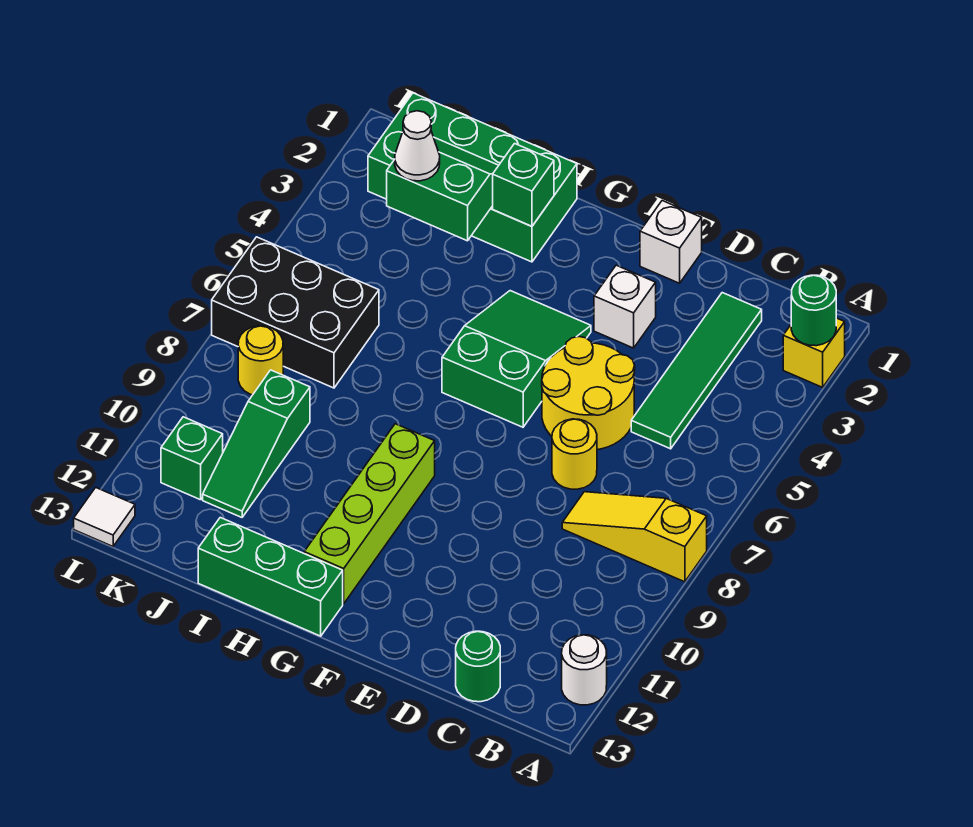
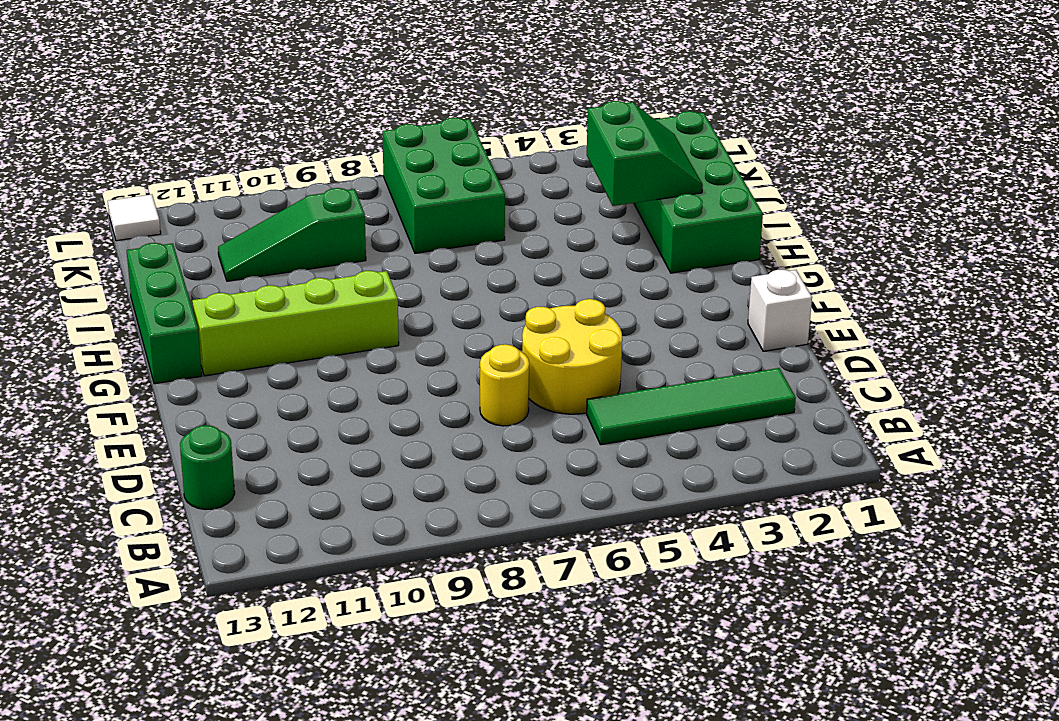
green 2x3 brick [382,118,505,253] -> black 2x3 brick [212,237,379,388]
none -> yellow 1x1 brick [783,318,845,387]
none -> yellow 1x3 slope [562,492,707,582]
none -> white 1x1 round brick [562,635,607,705]

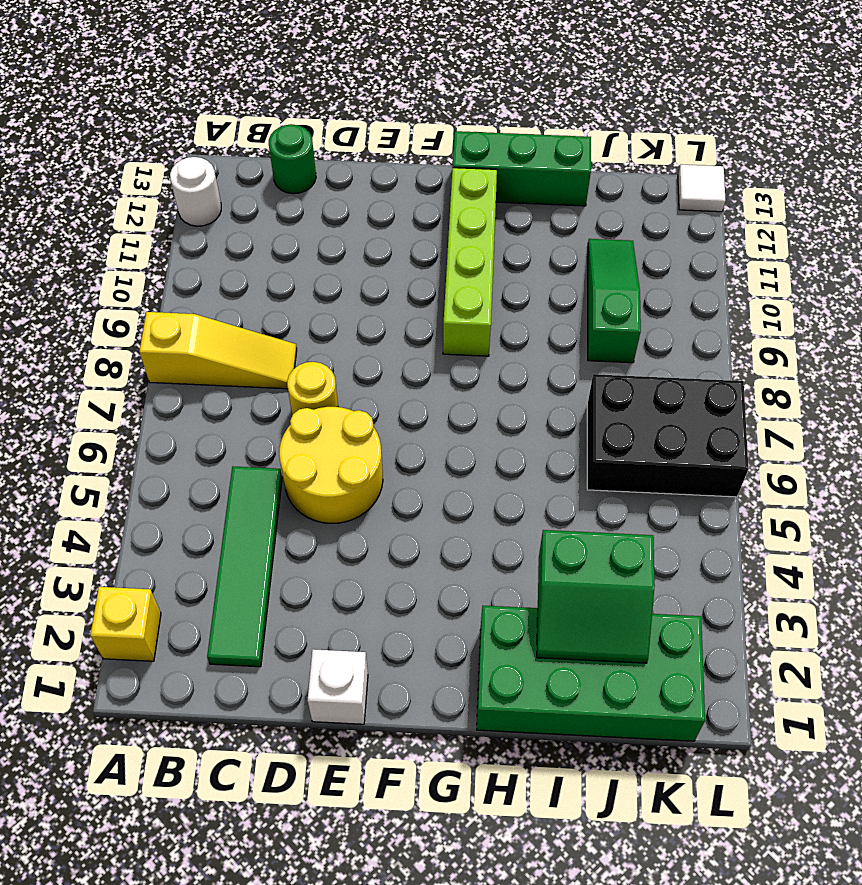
none -> white 1x1 brick [594,265,656,348]
none -> green 2x3 slope [442,291,591,427]
none -> yellow 1x1 round brick [238,326,283,395]

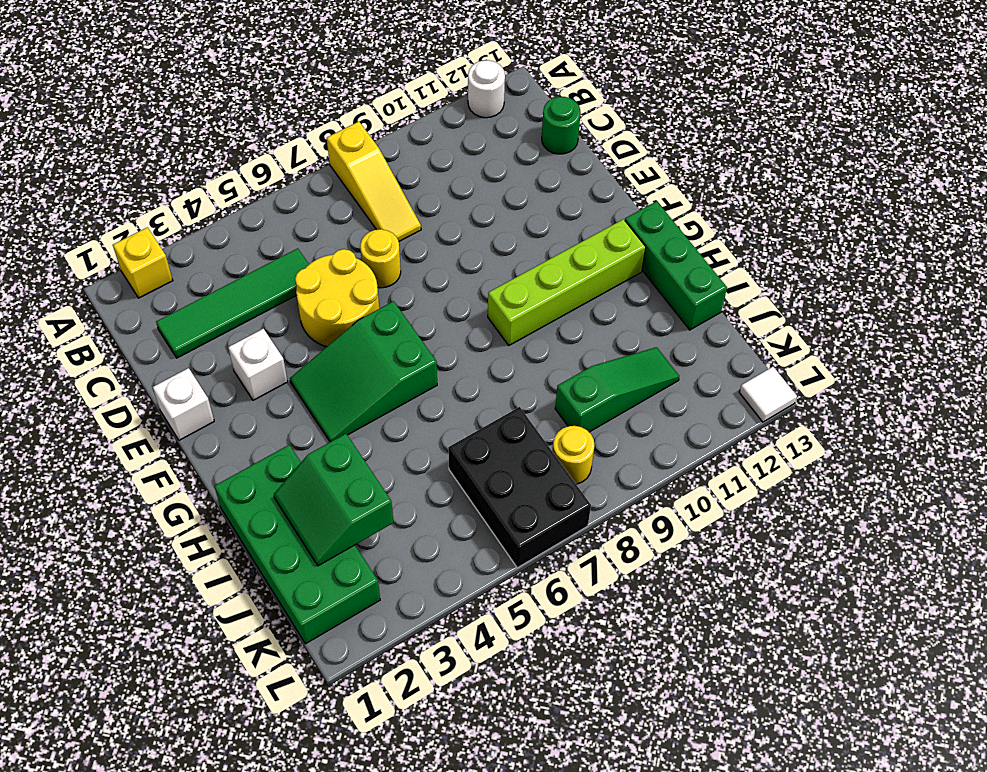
none -> green 1x1 brick [161,417,223,500]
none -> green 1x1 round brick [791,275,836,346]
none -> green 1x1 brick [493,144,554,226]

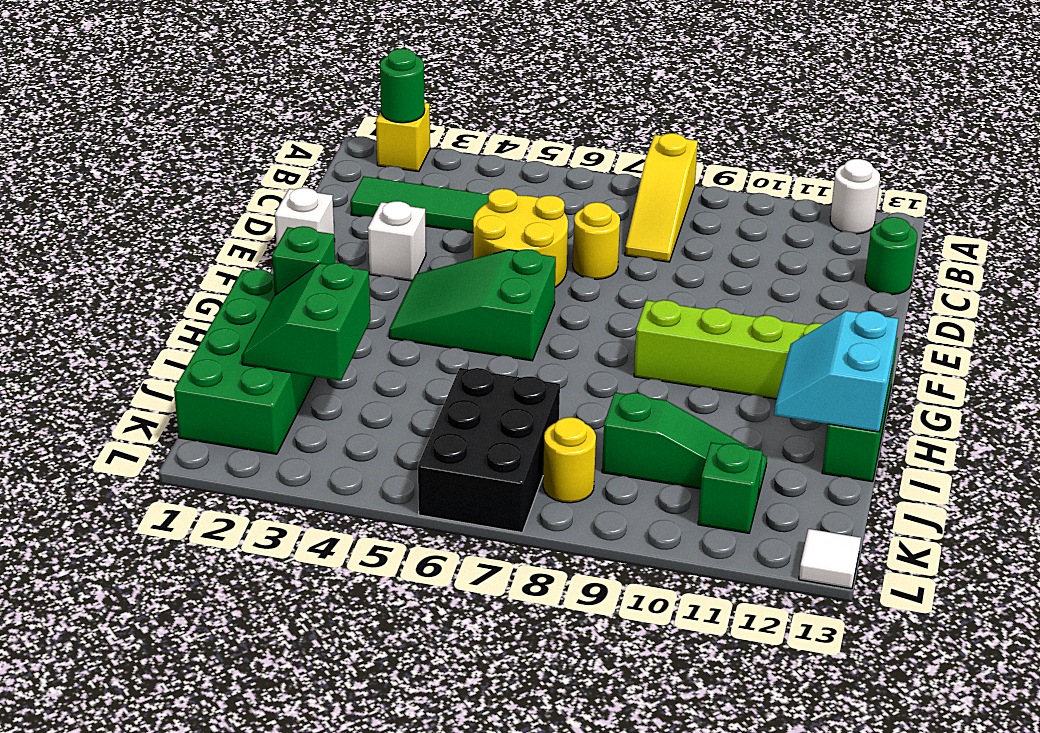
cyan 2x2 slope [774,311,898,432] -> none
none -> white 1x1 cone [395,111,440,181]

